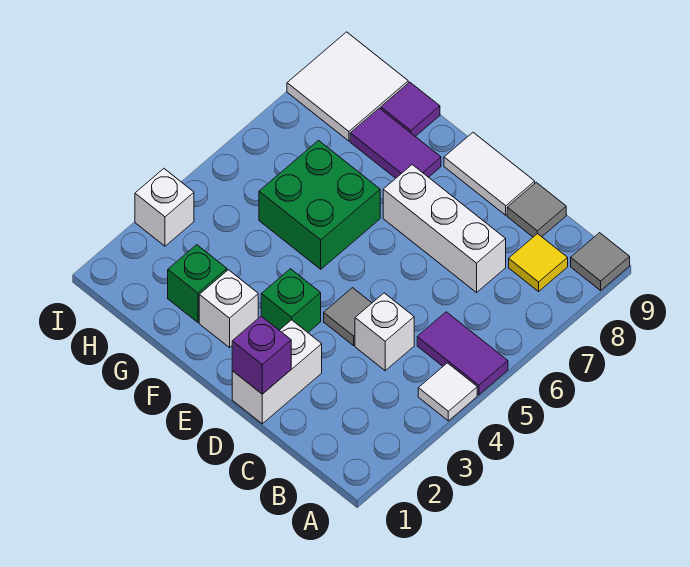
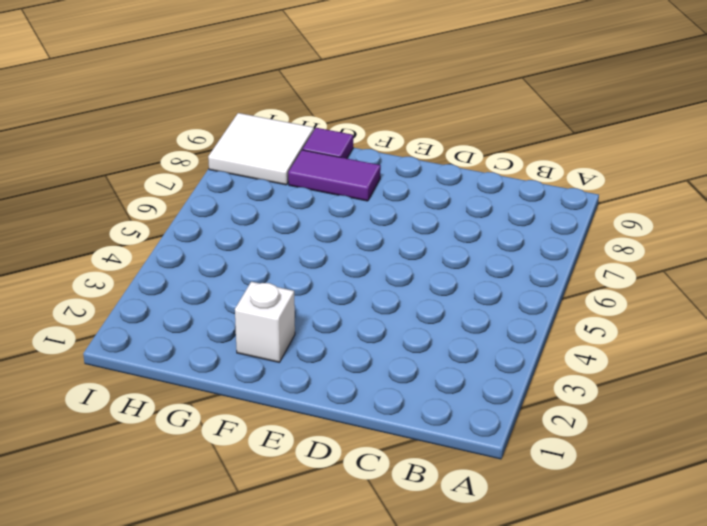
none -> white 1x1 tile [418,363,477,421]
none -> purple 1x2 tile [417,312,508,395]
none -> grey 1x1 tile [571,233,630,290]

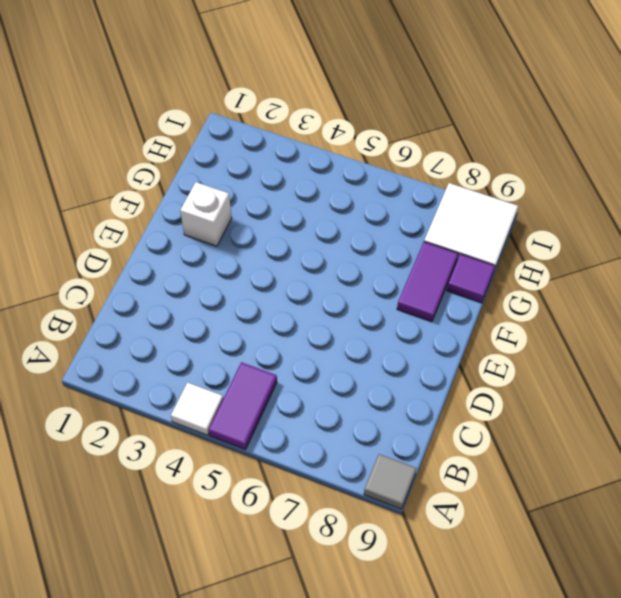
none -> yellow 1x1 tile [509,233,568,291]
none -> white 1x1 brick [355,293,414,371]
none -> white 1x3 brick [383,165,506,292]

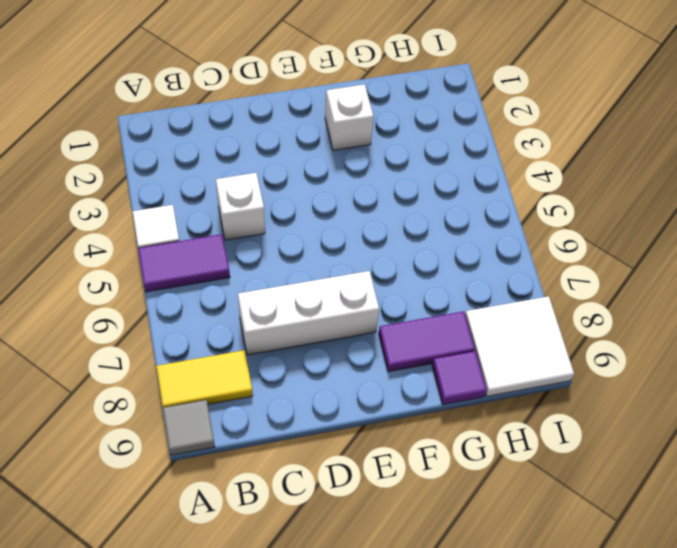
yellow 1x2 tile [156,350,253,408] -> yellow 1x1 tile [509,233,568,291]
none -> grey 1x1 tile [507,182,566,237]
none -> white 1x2 brick [232,320,322,424]
none -> grey 1x1 tile [324,288,372,346]

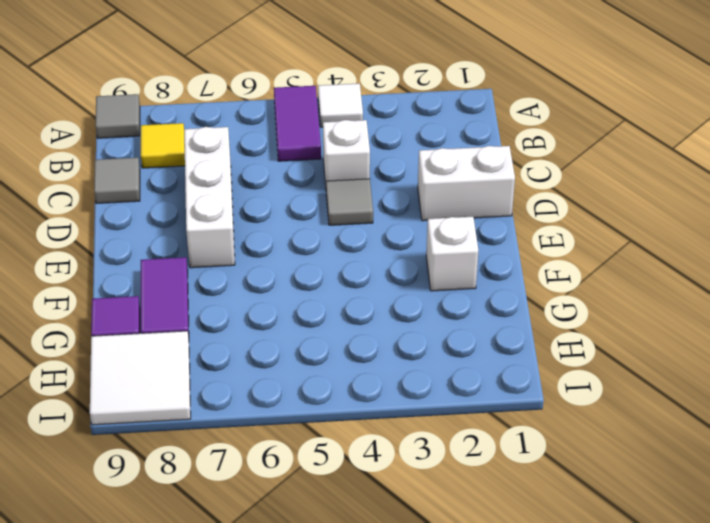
none -> white 1x2 tile [444,133,535,215]
none -> green 1x1 brick [261,269,321,332]
none -> green 2x2 brick [259,141,380,269]

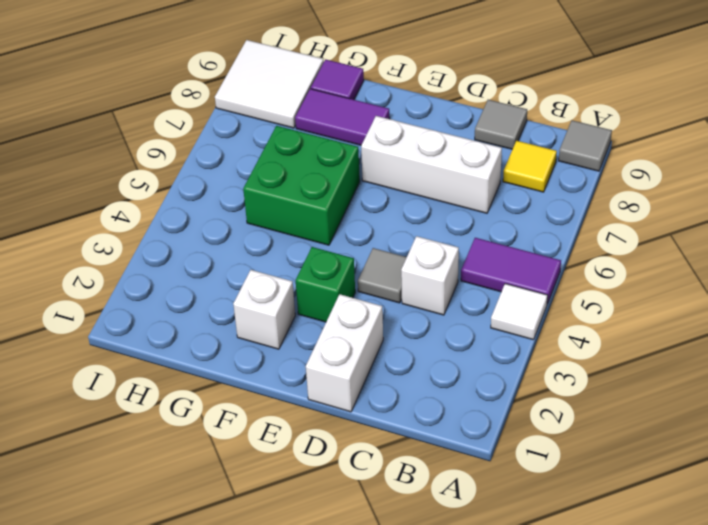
none -> white 1x2 tile [444,133,535,215]
none -> green 1x1 brick [168,245,227,322]
none -> white 1x1 brick [135,169,194,246]

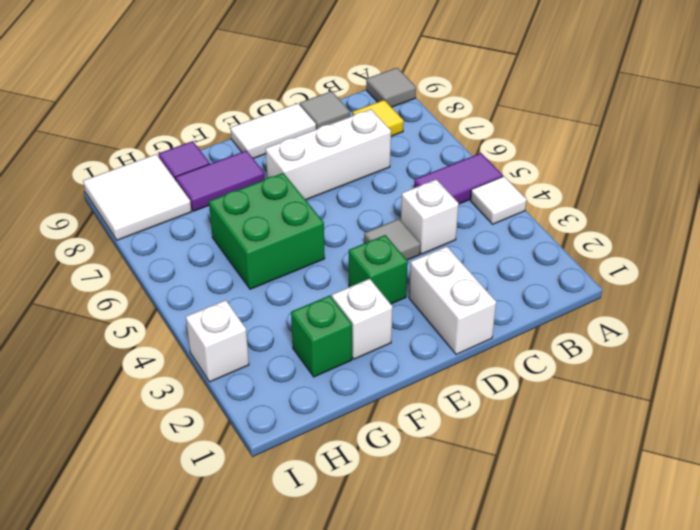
none -> purple 1x1 brick [232,316,291,394]

